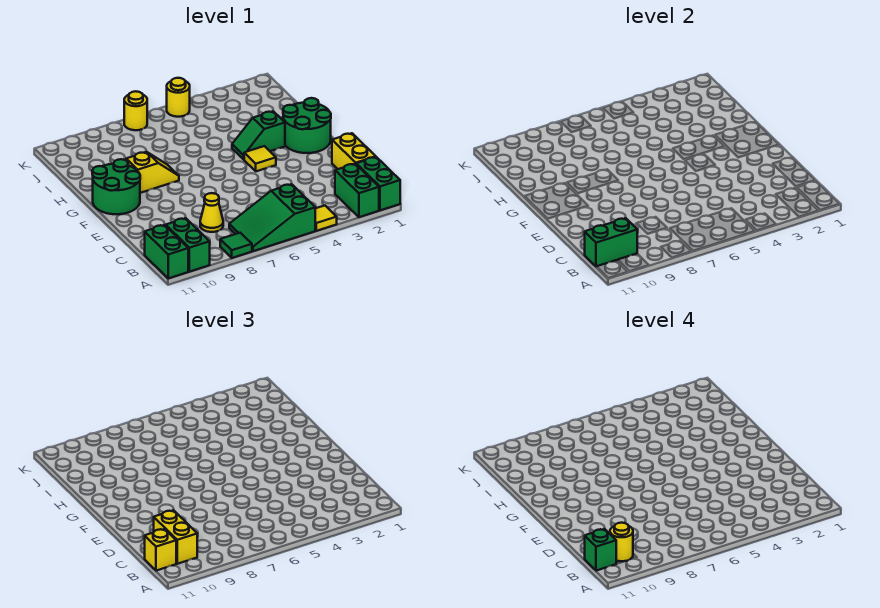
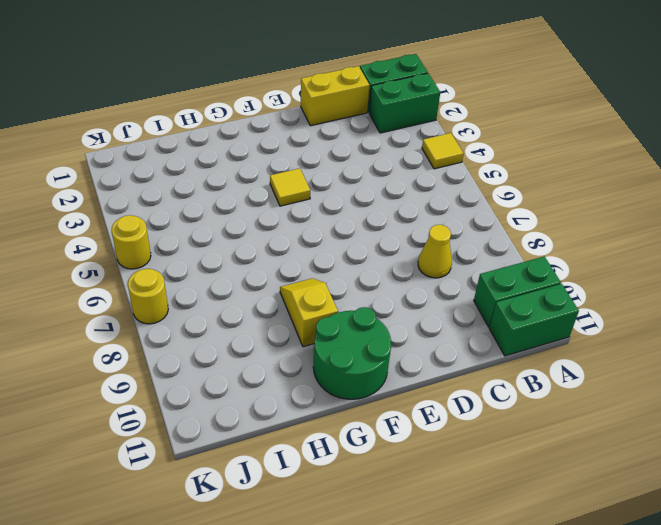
none -> green 2x3 slope [229,184,315,251]
none -> green 1x1 tile [220,233,252,258]
none -> green 2x2 round brick [283,98,331,153]

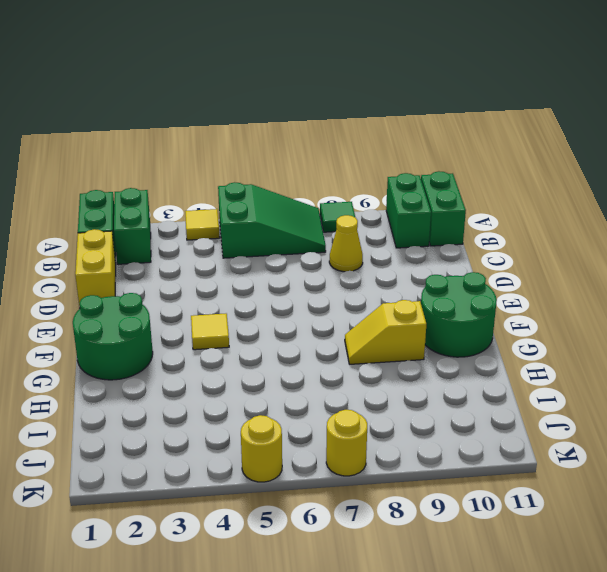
none -> green 1x2 slope [232,111,285,159]
none -> green 1x2 brick [585,218,637,267]
none -> yellow 1x2 brick [154,510,197,564]

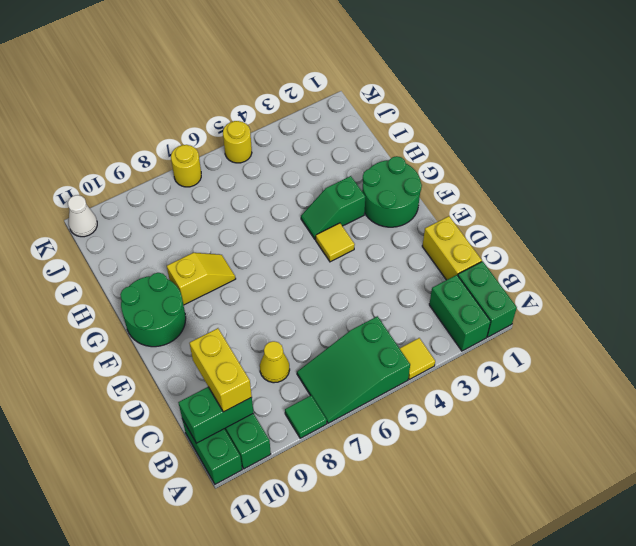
white 1x1 cone [68,195,97,237] -> none
none -> yellow 1x1 brick [145,529,176,571]
none -> yellow 1x1 round brick [610,523,633,561]
none -> green 1x1 brick [585,529,616,571]

